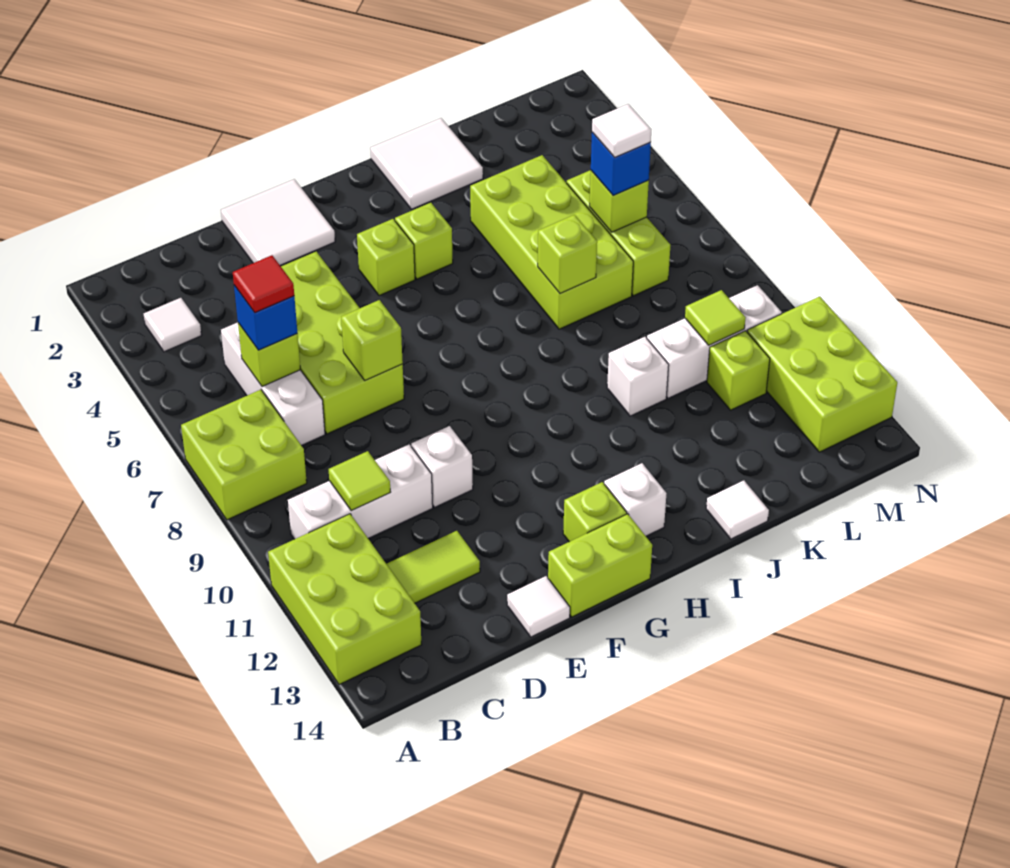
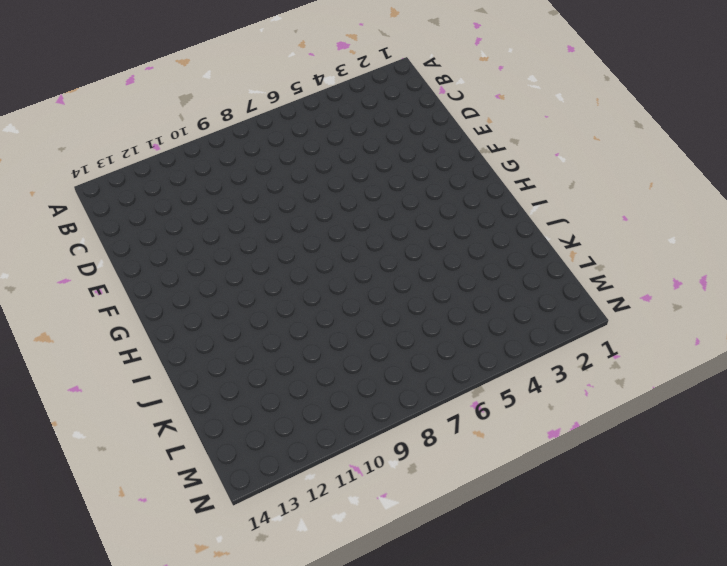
none -> lime 2x2 brick [181,390,307,520]
none -> lime 2x3 brick [268,514,421,685]
none -> white 1x1 tile [144,298,202,352]
none -> white 1x3 brick [288,445,433,539]

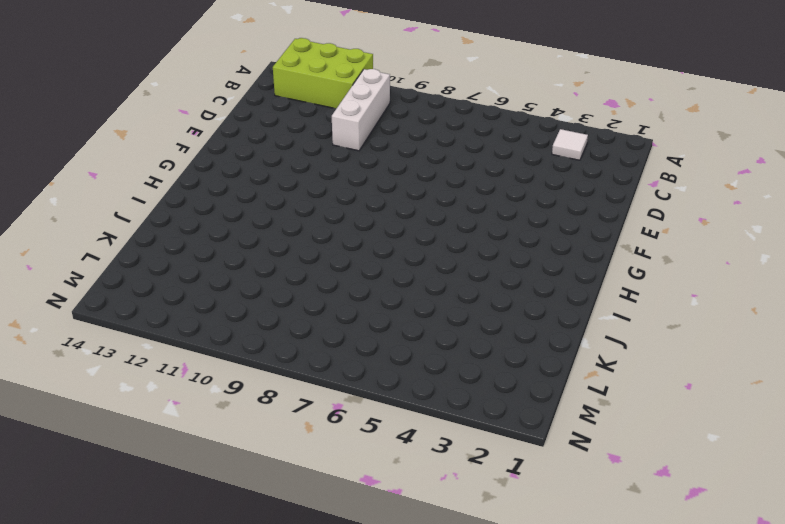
none -> lime 2x2 brick [181,390,307,520]
none -> white 1x3 brick [221,322,325,446]
none -> lime 1x2 tile [387,531,480,603]
none -> lime 2x4 brick [281,252,404,434]

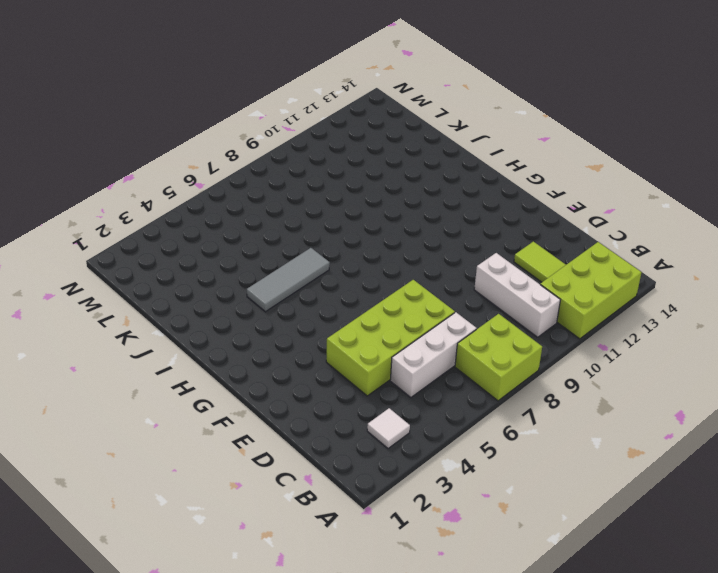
grey 1x3 tile [247,248,330,312] -> none
none -> white 2x2 tile [221,179,335,265]
none -> white 1x1 brick [411,426,473,507]
none -> white 1x1 tile [507,576,570,637]
none -> lime 1x2 brick [548,514,652,617]

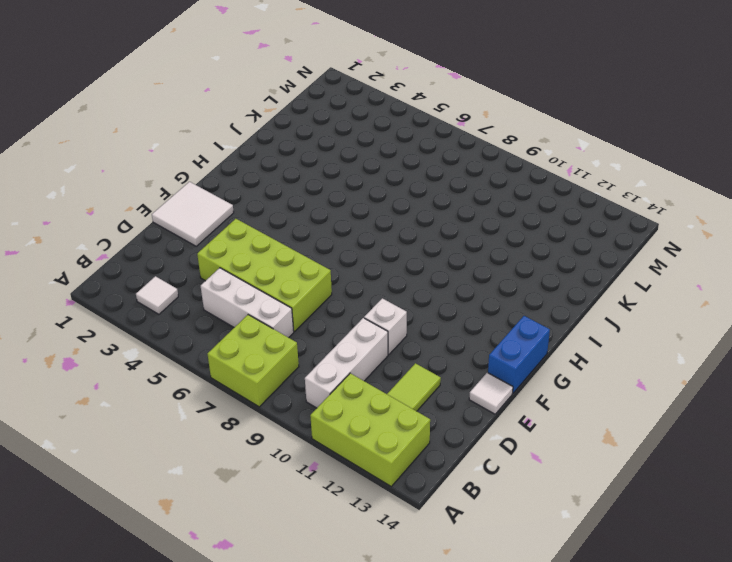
blue 1x2 brick [488,316,550,393] -> lime 1x2 brick [548,514,652,617]
none -> lime 1x1 brick [357,219,415,296]
none -> lime 1x1 brick [563,482,627,542]
none -> lime 1x1 brick [395,203,453,279]
none -> white 1x1 brick [604,463,667,536]

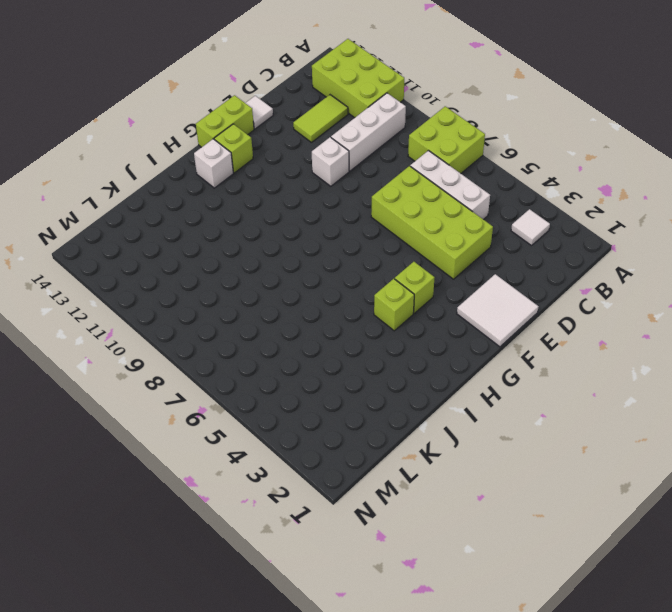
none -> white 2x2 tile [370,118,483,209]
none -> lime 2x4 brick [470,155,633,329]
none -> white 1x1 brick [607,337,669,416]
none -> white 1x1 tile [706,481,769,539]

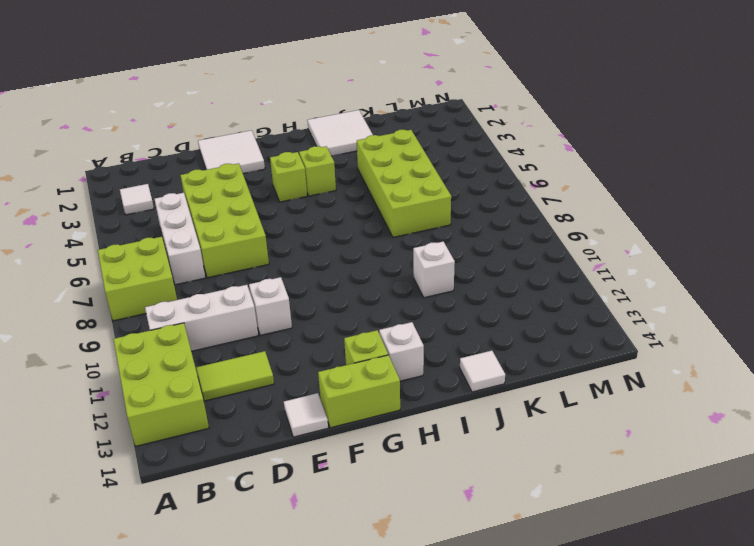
none -> white 1x3 brick [647,285,782,398]
none -> lime 1x3 brick [567,170,670,296]
none -> lime 1x1 brick [707,331,770,410]
none -> lime 2x3 brick [747,297,897,452]

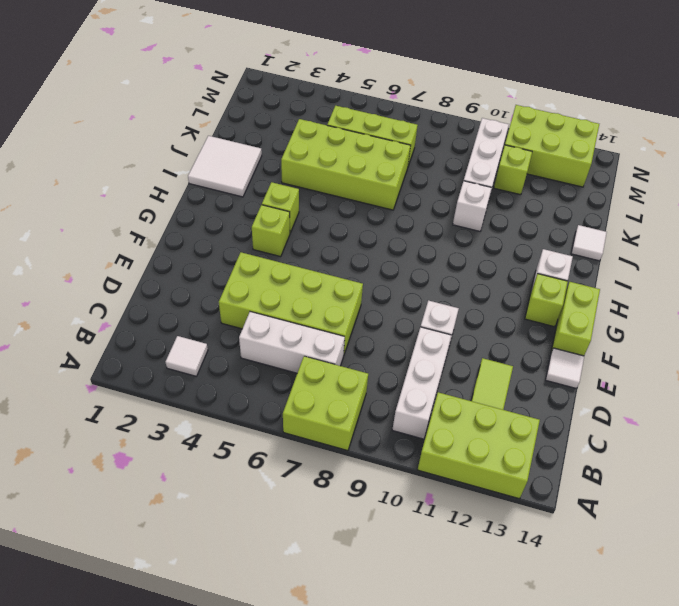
none -> white 2x2 tile [221,179,335,265]
none -> lime 1x1 brick [238,323,300,387]
none -> lime 1x1 tile [329,451,391,511]
none -> lime 1x1 brick [341,300,403,381]

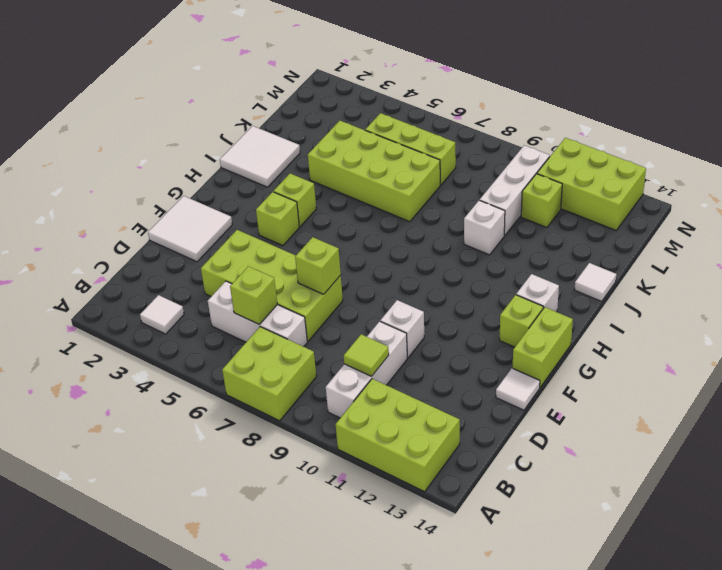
none -> lime 1x2 tile [387,531,480,603]
none -> lime 1x1 brick [538,215,597,294]
none -> lime 1x1 brick [589,171,649,232]
none -> lime 1x1 tile [685,290,746,345]

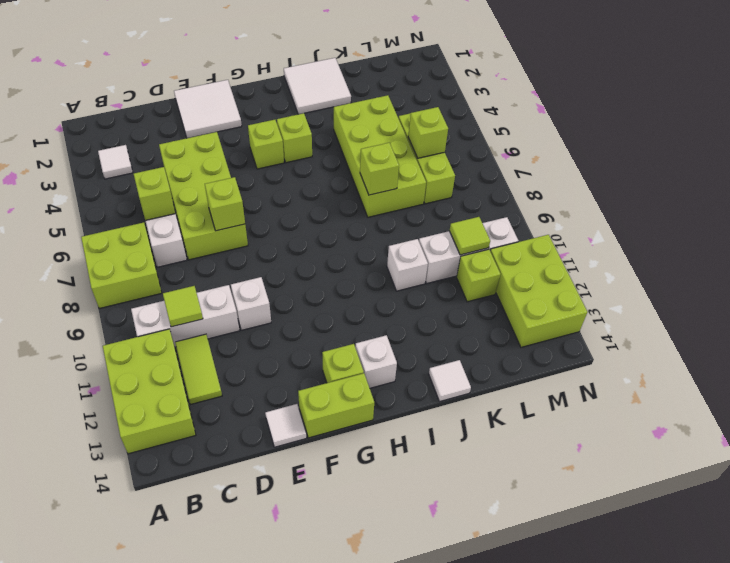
lime 1x2 tile [175,334,222,404] -> lime 1x2 tile turned to [387,531,480,603]
none -> blue 1x1 brick [234,285,297,350]
none -> blue 1x1 brick [591,132,651,196]
none -> red 1x1 tile [233,255,294,313]
none -> white 1x1 tile [592,104,651,157]

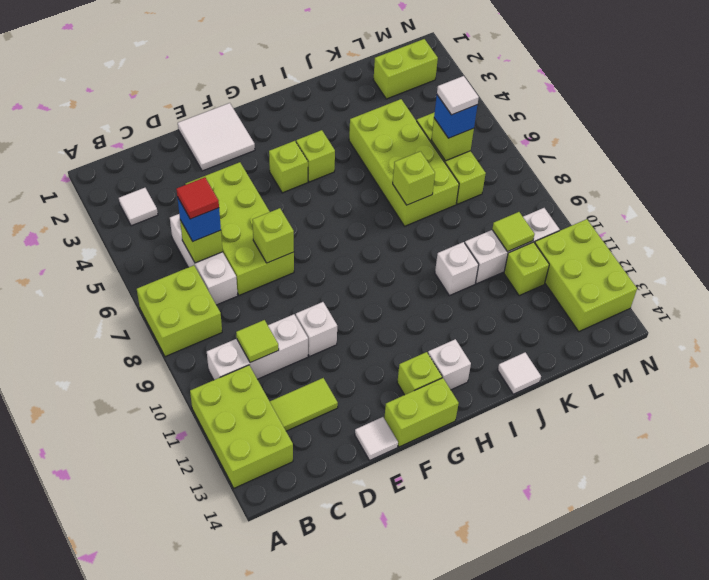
lime 1x2 brick [374,39,438,99] -> none
none -> white 2x2 tile [370,118,483,209]

